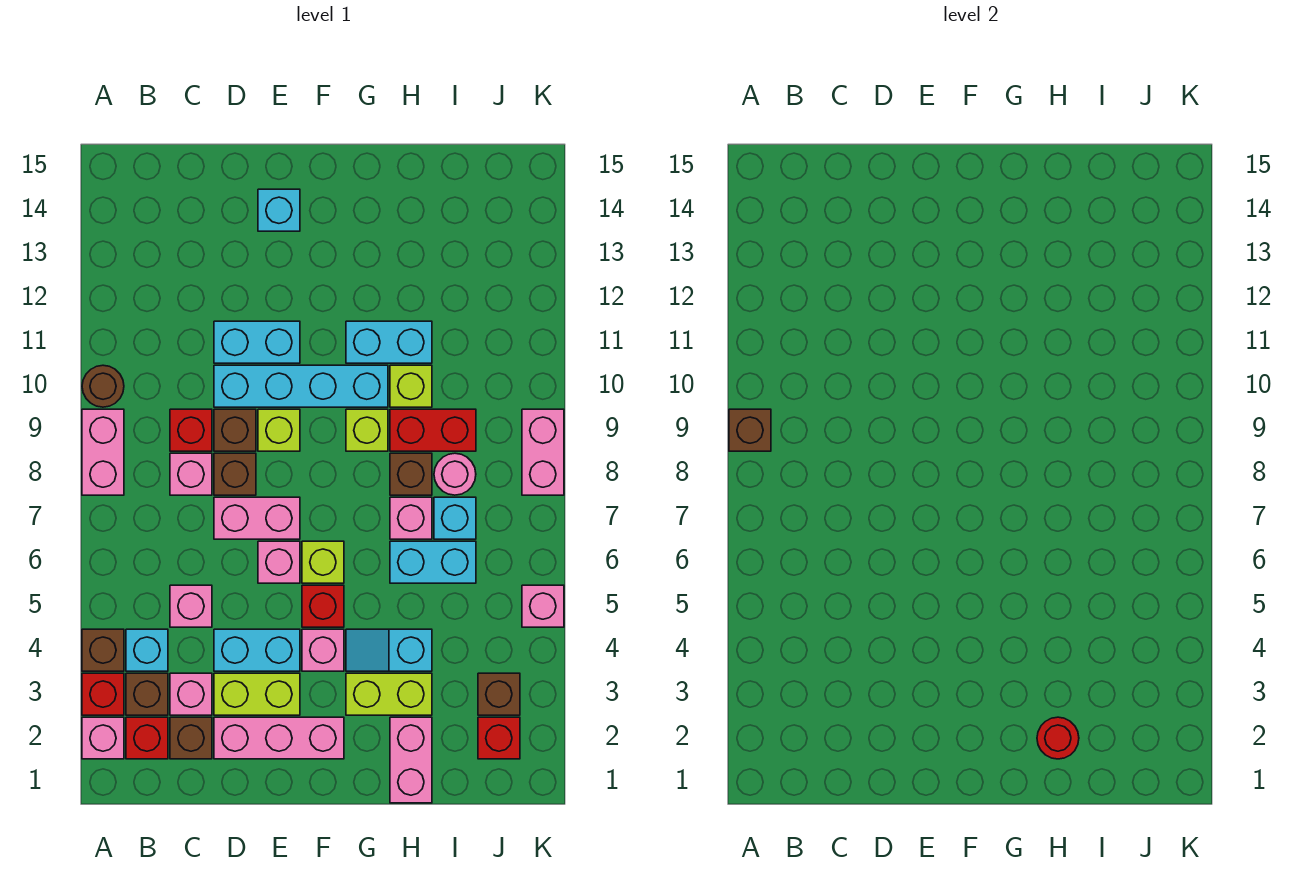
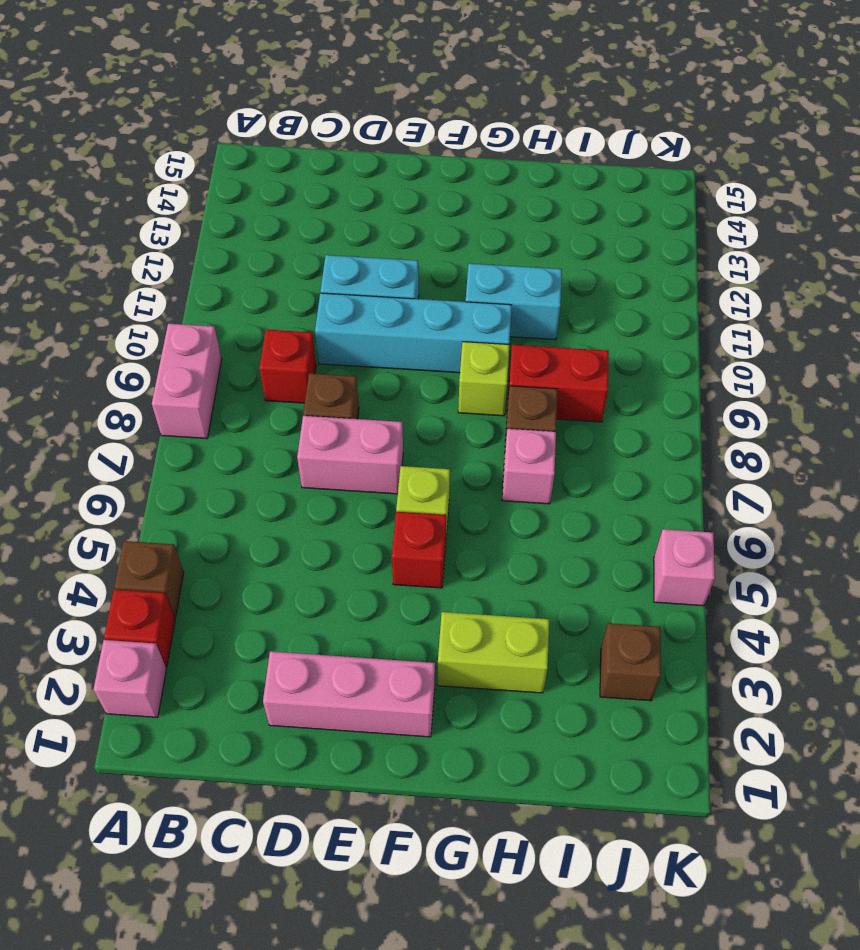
none -> brown 1x1 round brick [82,365,124,407]
none -> red 1x1 brick [126,717,168,759]
none -> brown 1x1 brick [126,673,168,715]
none -> cyan 1x1 brick [126,629,168,671]

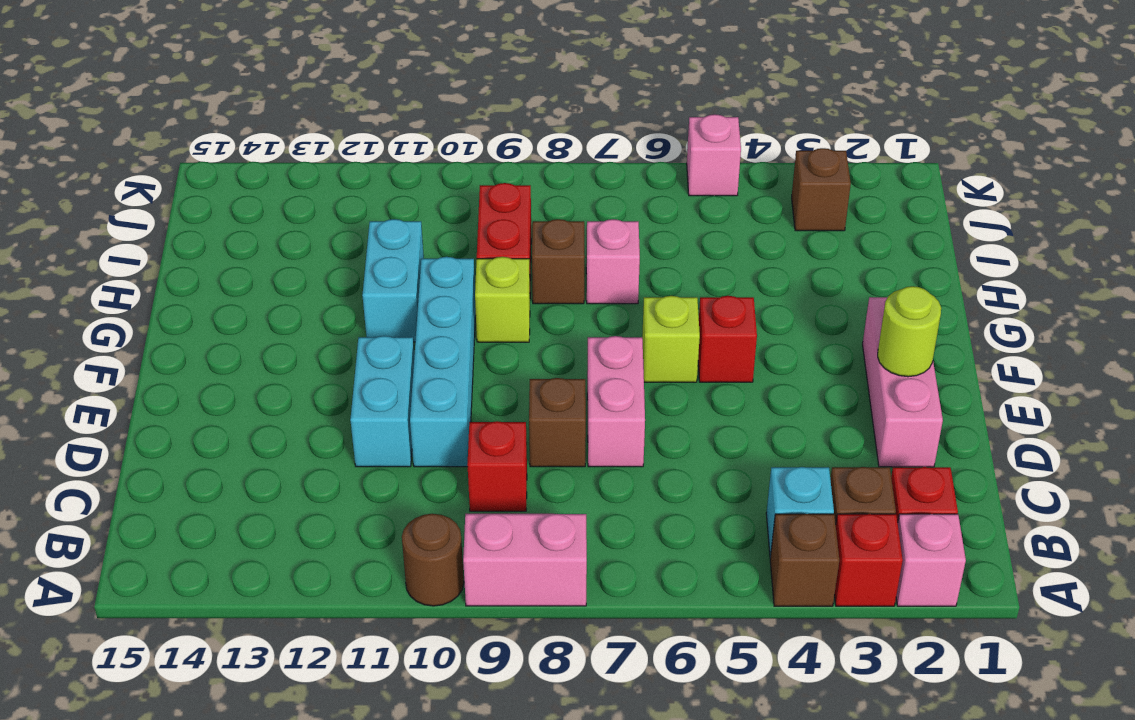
lime 1x1 round brick [878,286,941,377] -> none
none -> brown 1x1 brick [170,717,212,759]
none -> pink 1x1 brick [170,673,212,715]
none -> pink 1x1 brick [170,585,212,627]
none -> pink 1x1 brick [170,453,212,495]

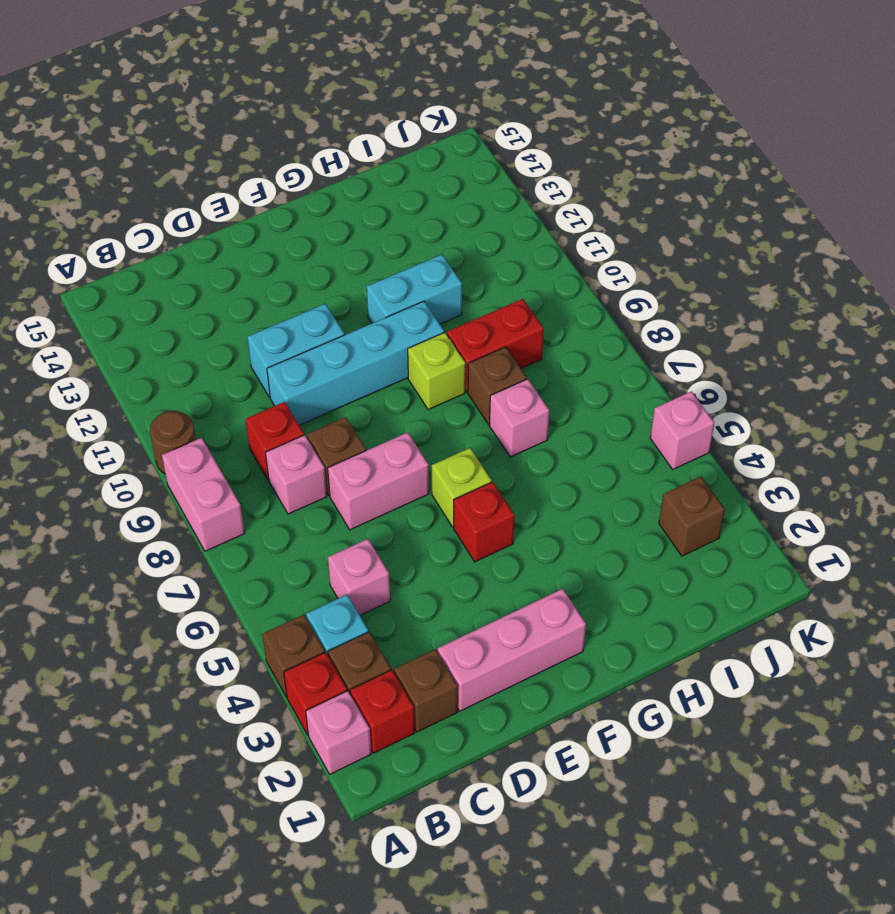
none -> pink 1x1 brick [170,673,212,715]
none -> lime 1x2 brick [214,673,300,715]
none -> cyan 1x2 brick [214,629,300,671]
none -> brown 1x1 brick [214,409,256,451]

